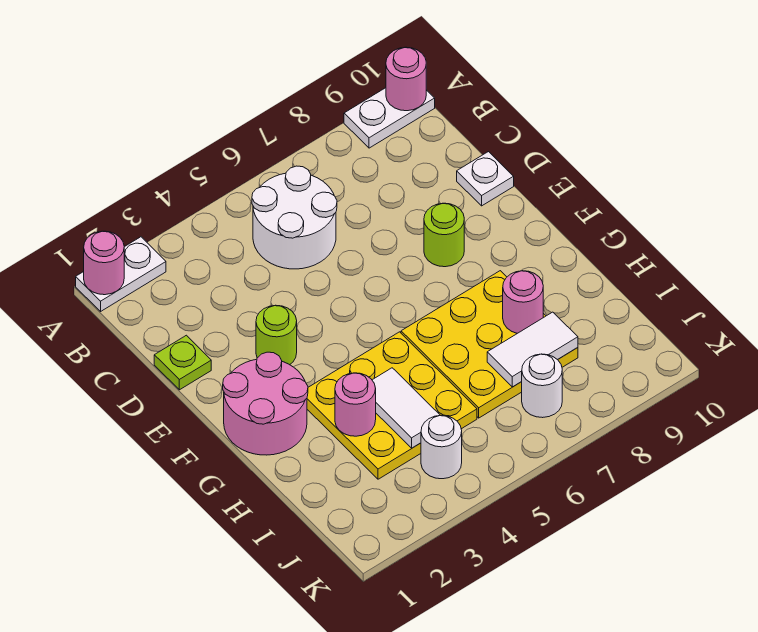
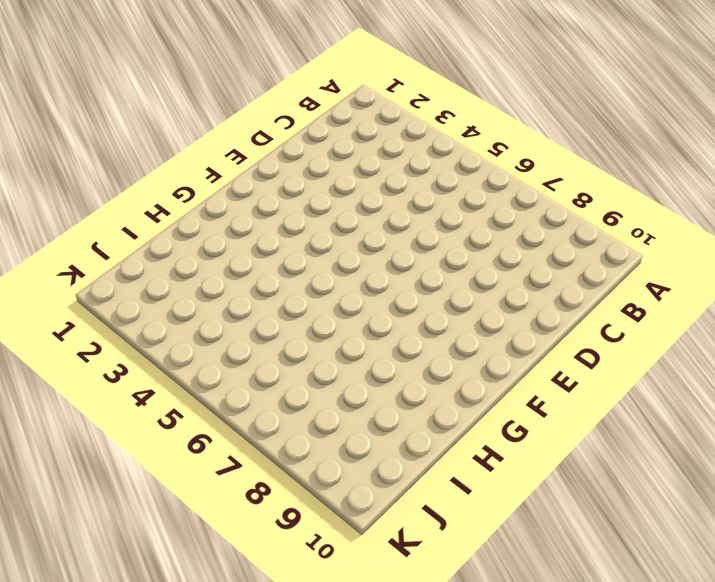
none -> white 1x2 plate [76,237,166,311]
none -> white 1x2 plate [344,88,435,148]
none -> white 2x2 round brick [252,166,337,269]

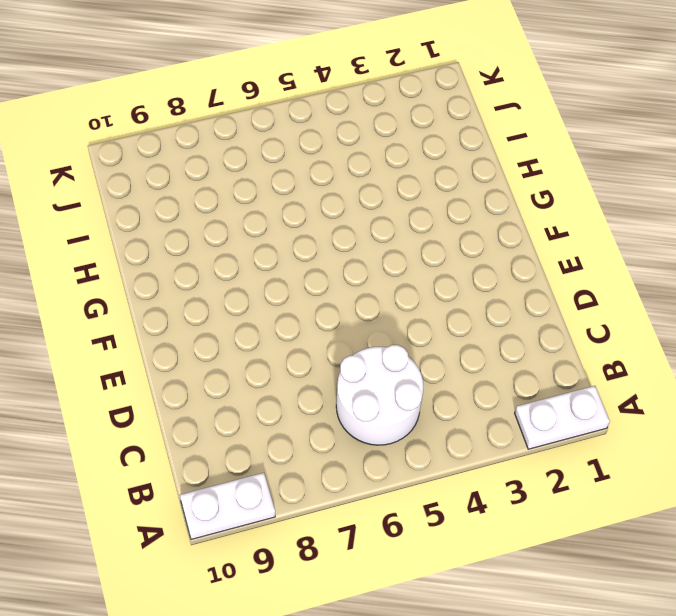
none -> lime 1x1 plate [154,335,211,390]
none -> white 1x1 plate [457,152,514,206]
none -> lime 1x1 round brick [256,305,297,365]

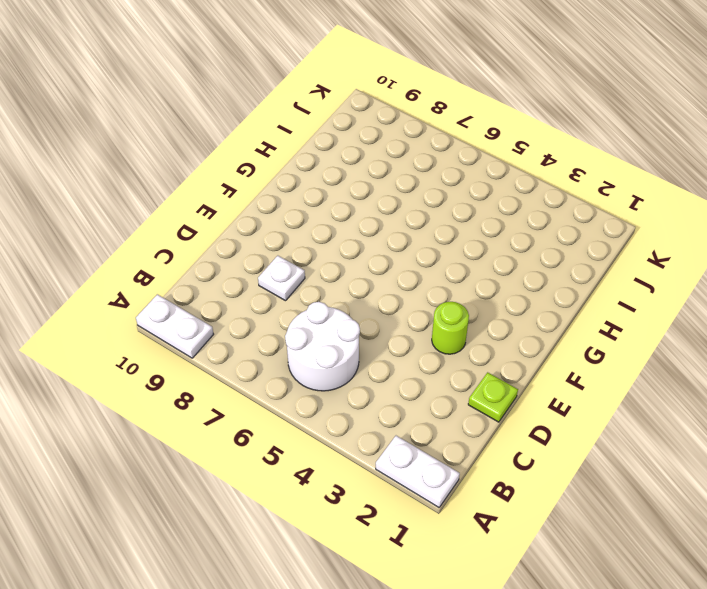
white 1x1 plate [258,256,305,301] -> white 1x1 plate moved to [457,152,514,206]
none -> lime 1x1 round brick [424,203,464,267]
none -> pink 2x2 round brick [223,352,308,455]
none -> yellow 3x3 plate [307,332,477,479]

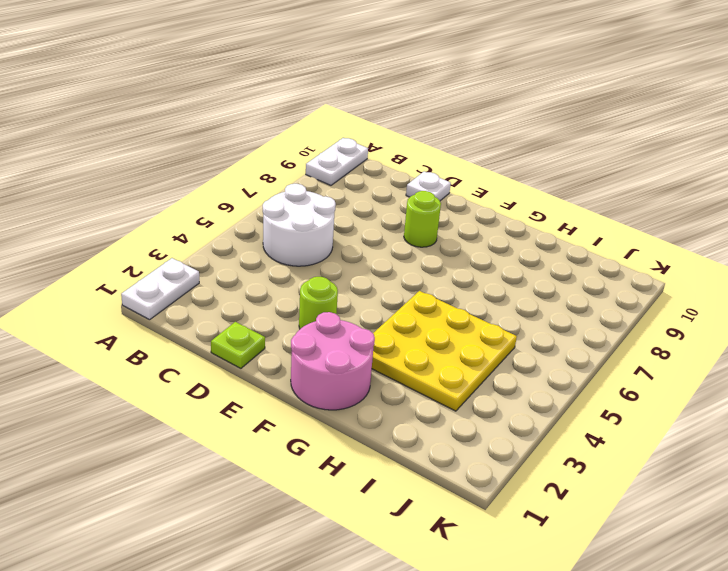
none -> yellow 3x3 plate [401,271,578,418]
none -> white 1x1 round brick [421,415,462,479]
none -> white 1x1 round brick [522,354,562,418]

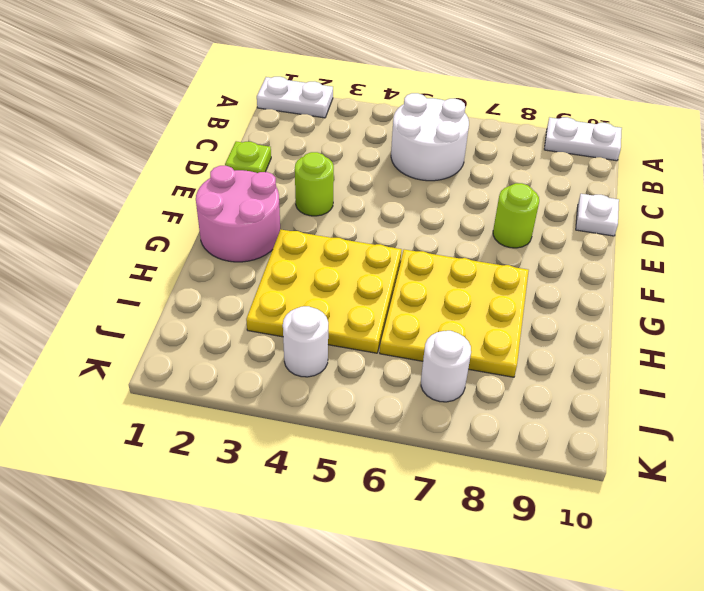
none -> pink 1x1 round brick [84,231,124,295]
none -> pink 1x1 round brick [386,47,426,111]
none -> pink 1x1 round brick [335,373,376,436]

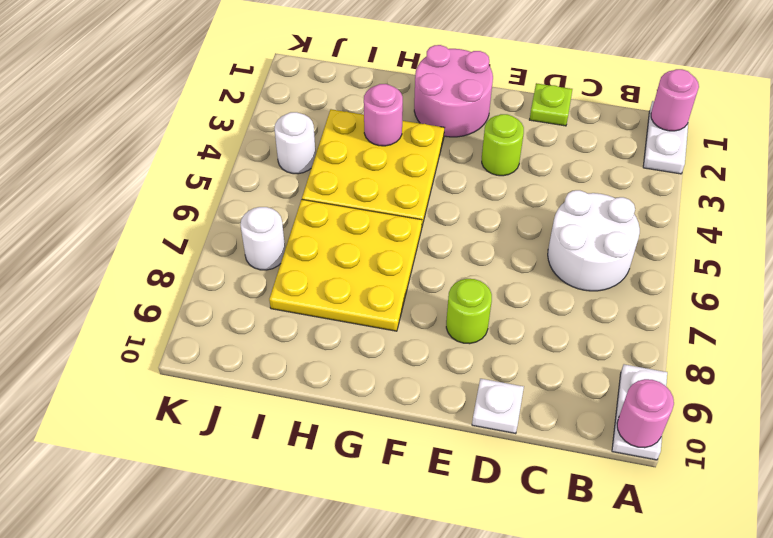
none -> white 1x2 tile [372,368,440,448]
none -> pink 1x1 round brick [503,271,543,333]
none -> white 1x2 tile [487,312,578,387]

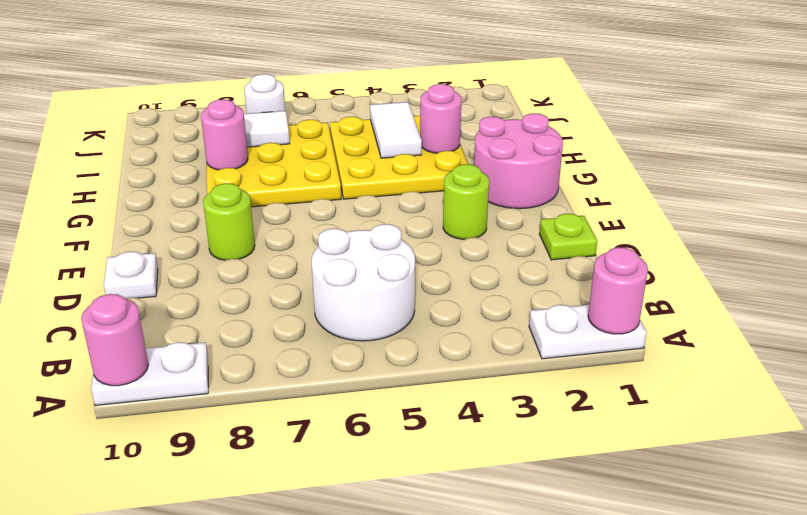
none -> white 1x1 round brick [421,415,462,479]

